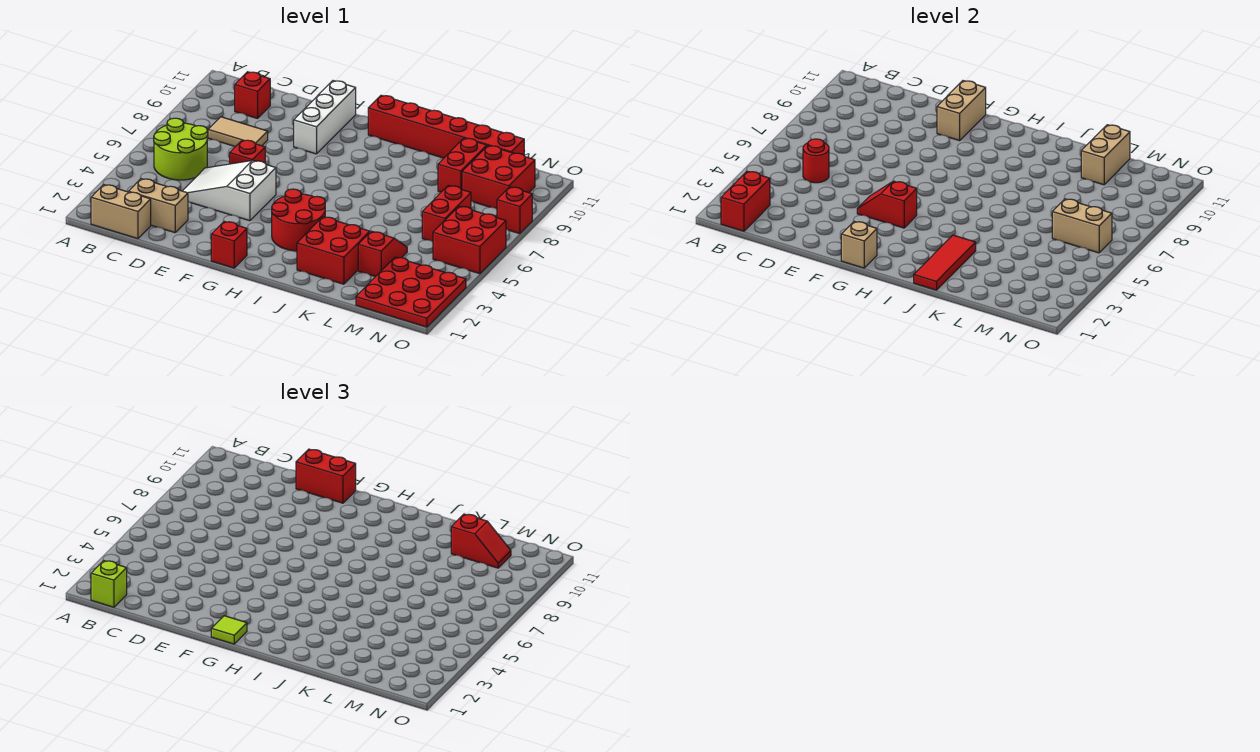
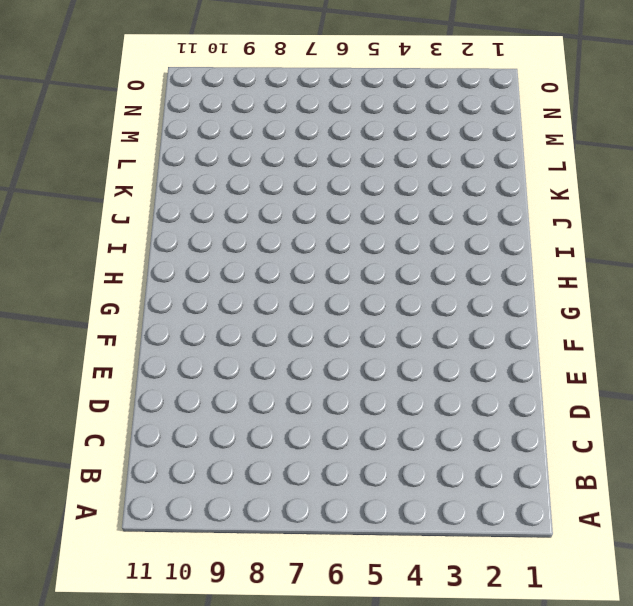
none -> tan 1x2 brick [91,185,151,239]
none -> lime 2x2 round brick [154,118,208,180]
none -> tan 1x2 brick [128,179,188,233]
none -> tan 1x2 tile [208,117,268,147]

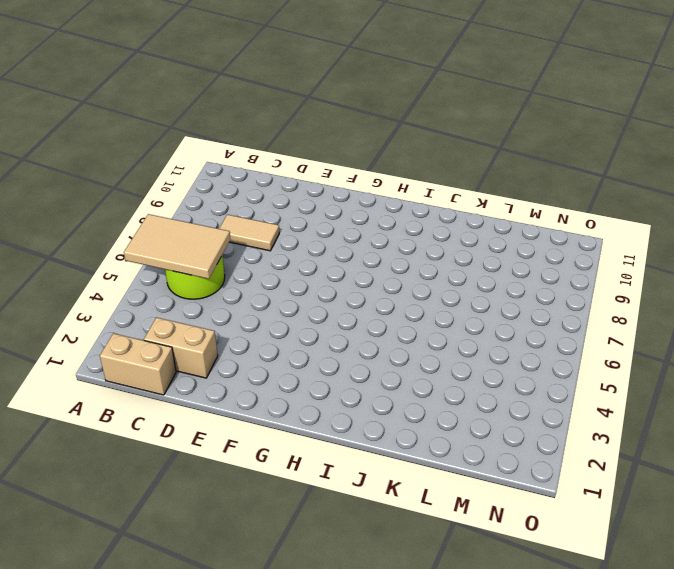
tan 2x3 tile [124,214,230,279] -> red 1x1 round brick [803,139,829,183]
none -> red 1x1 brick [235,72,270,118]
none -> white 2x3 slope [183,160,276,221]
none -> red 1x1 brick [230,140,265,164]
none -> white 1x3 brick [294,81,356,154]

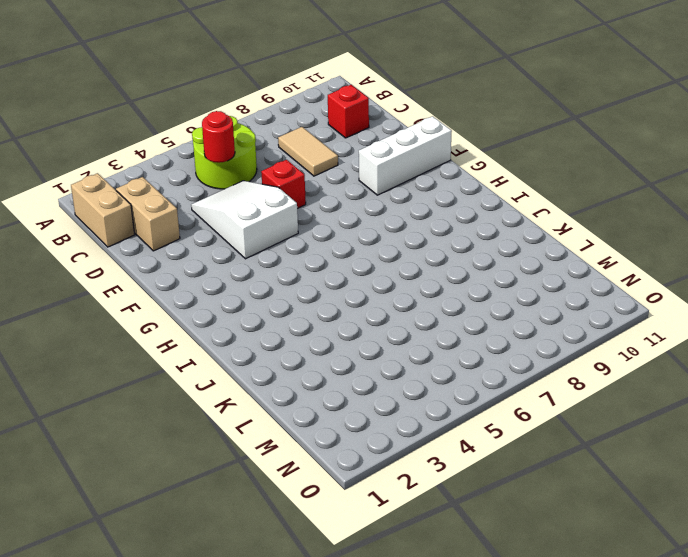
none -> red 1x1 brick [211,221,247,268]
none -> red 2x2 round brick [272,189,325,251]
none -> red 1x6 brick [368,95,524,158]
none -> red 2x2 brick [297,217,370,284]

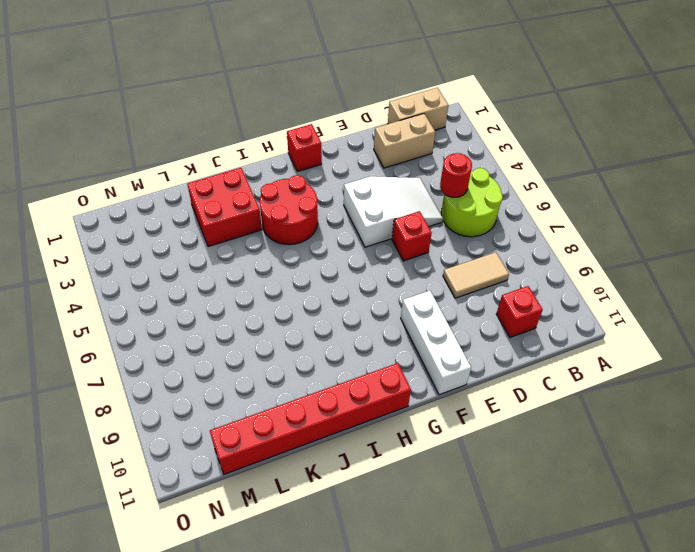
none -> red 1x2 slope [358,231,407,277]
none -> red 1x2 brick [438,138,487,192]
none -> red 3x3 plate [356,257,466,327]
none -> red 1x2 brick [422,186,471,242]

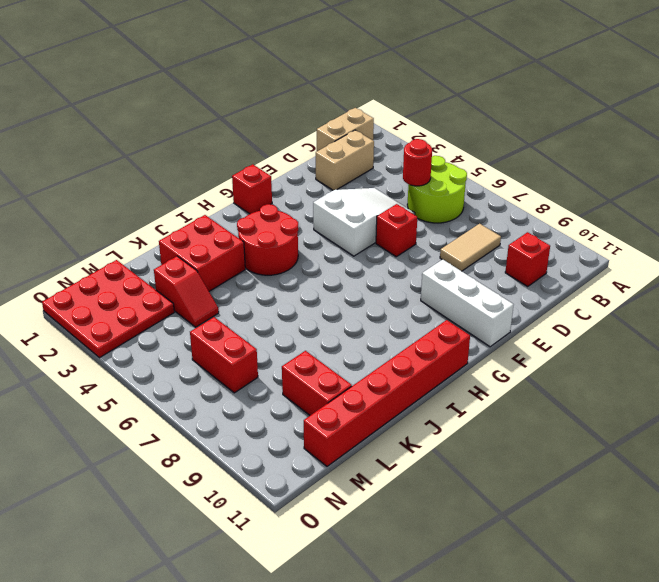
none -> red 2x2 brick [462,146,535,209]
none -> red 2x2 brick [433,206,506,274]
none -> red 1x1 brick [497,187,532,234]
none -> red 1x2 brick [721,171,770,231]

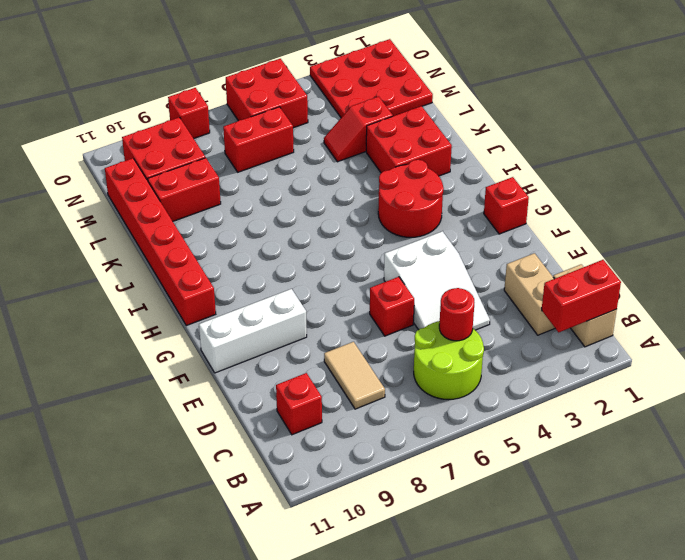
none -> red 1x2 slope [857,181,917,228]
none -> tan 1x2 brick [937,81,986,141]
none -> tan 1x1 brick [841,221,877,268]
none -> red 1x3 tile [914,235,976,290]

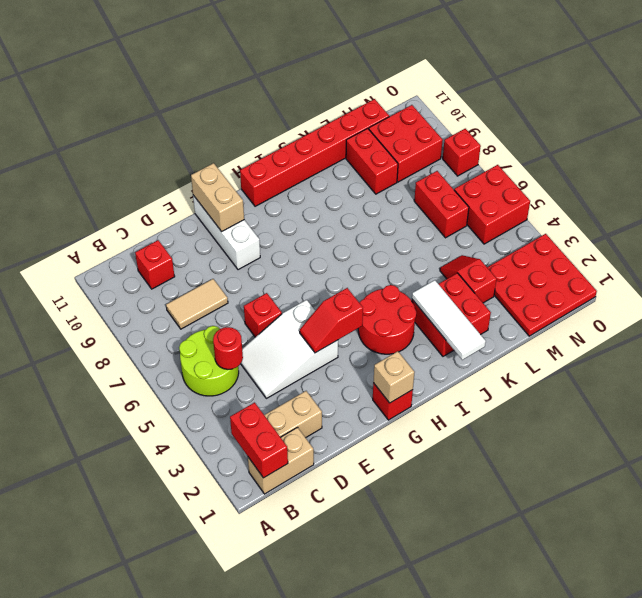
white 1x3 tile [412,280,486,360] -> red 1x3 tile [914,235,976,290]
none -> tan 1x2 brick [1081,125,1130,185]
none -> tan 1x2 brick [1052,199,1112,253]
none -> lime 1x1 brick [91,561,127,607]
none -> red 1x2 brick [296,449,356,503]

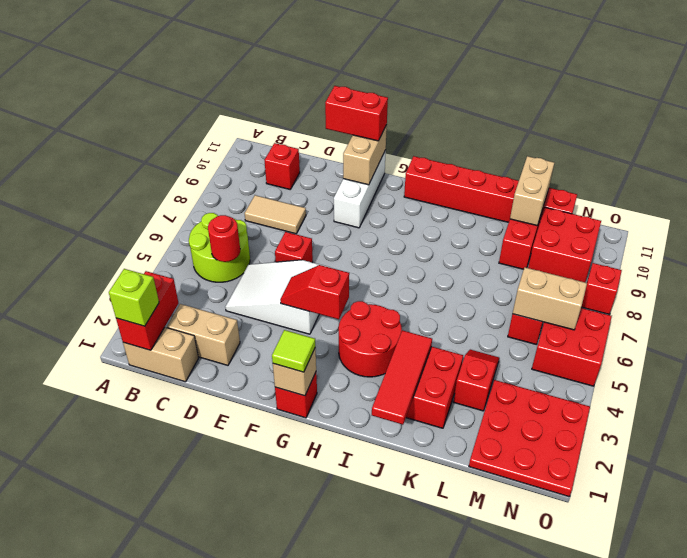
none -> red 1x2 slope [451,514,511,568]

